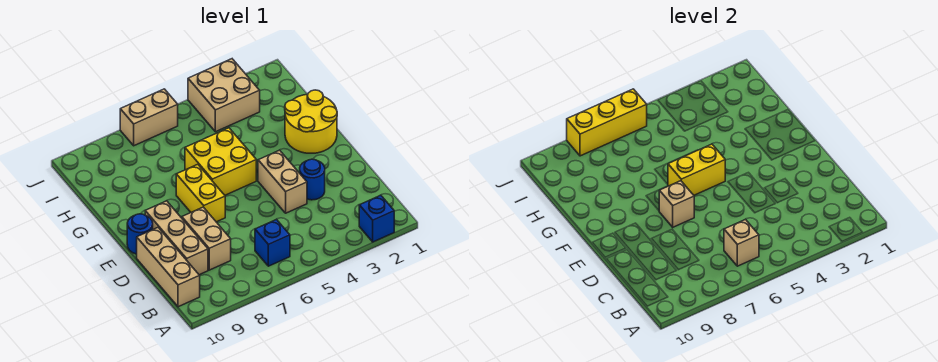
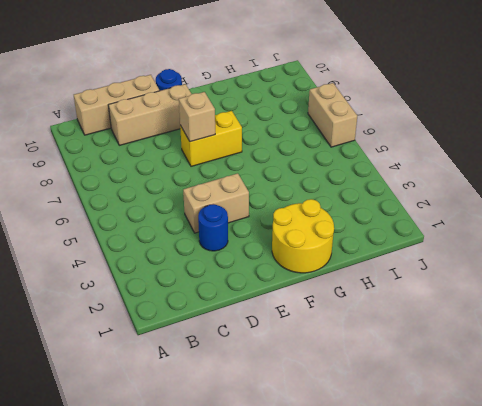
none -> blue 1x1 brick [359,195,394,242]
none -> blue 1x1 brick [255,219,290,266]
none -> tan 1x2 brick [182,207,231,270]

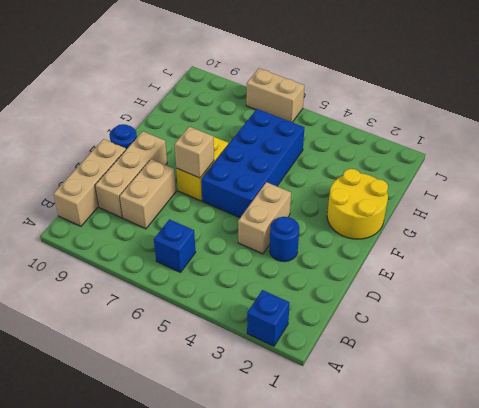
blue 2x4 brick [201,109,304,218] -> yellow 2x2 brick [185,128,256,195]
none -> tan 2x2 brick [188,59,260,132]
none -> tan 1x1 brick [724,219,759,266]
none -> yellow 1x2 brick [668,144,725,195]

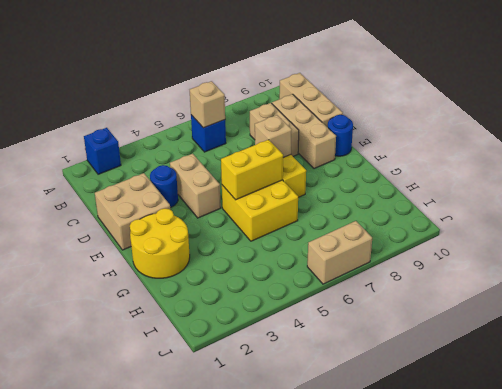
tan 2x2 brick [95,173,170,250] -> tan 2x2 brick moved to [188,59,260,132]
none -> yellow 1x3 brick [567,89,647,156]

